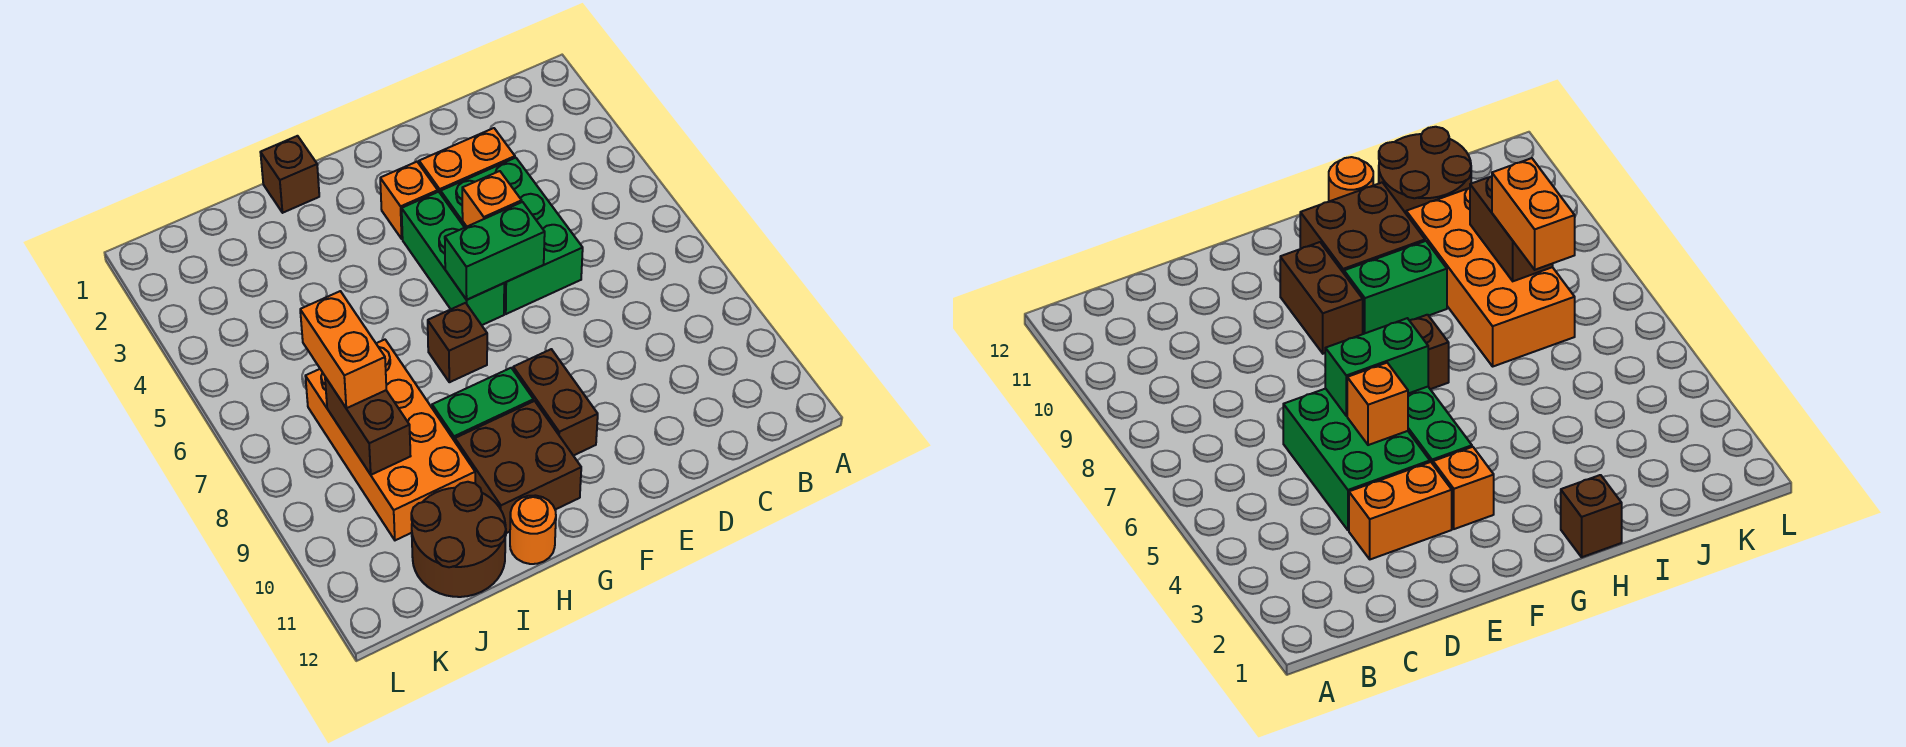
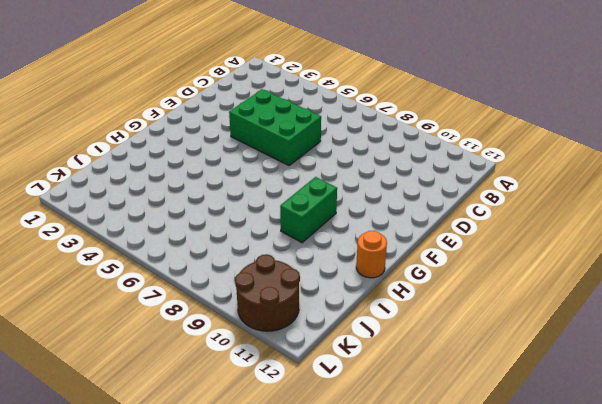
brown 2x2 round brick [235,254,300,331] -> brown 2x2 round brick moved to [411,482,506,597]
none -> orange 1x2 brick [419,128,515,194]
none -> orange 1x1 brick [380,162,438,239]
none -> green 1x3 brick [402,192,504,325]

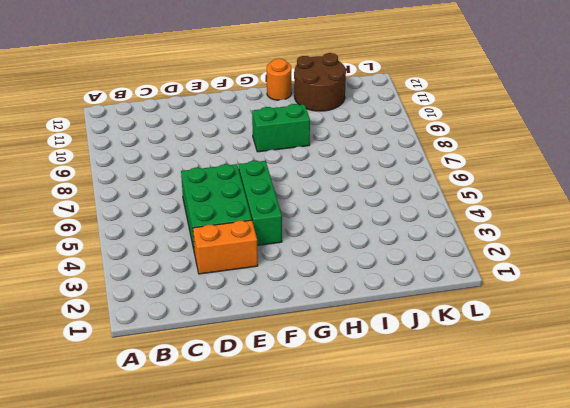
none -> orange 1x1 brick [380,162,438,239]
none -> brown 1x2 brick [513,349,598,456]
none -> brown 1x1 brick [428,303,487,382]

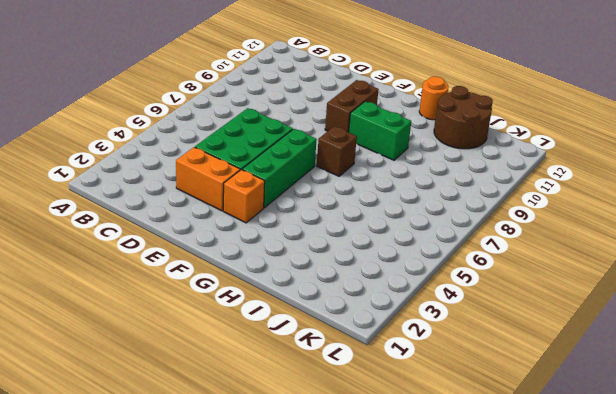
none -> brown 2x2 brick [455,401,581,533]
none -> brown 1x1 brick [260,136,319,213]
none -> orange 2x4 brick [305,340,475,540]

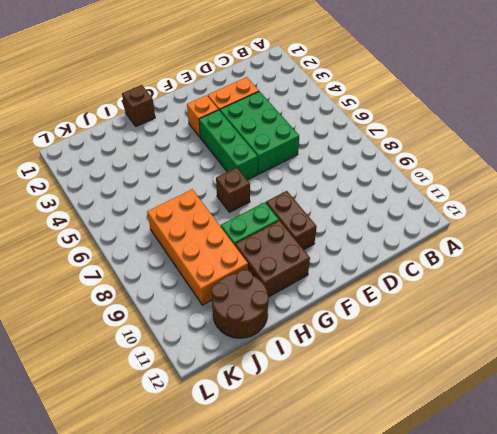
none -> orange 1x1 round brick [510,495,556,564]
none -> orange 1x1 brick [462,171,522,227]
none -> green 1x2 brick [445,202,545,300]

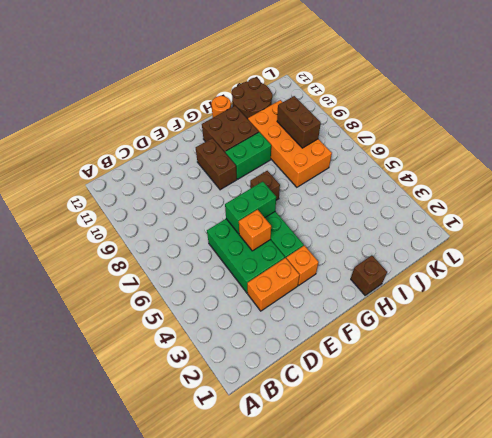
none -> orange 1x2 brick [300,291,386,408]

